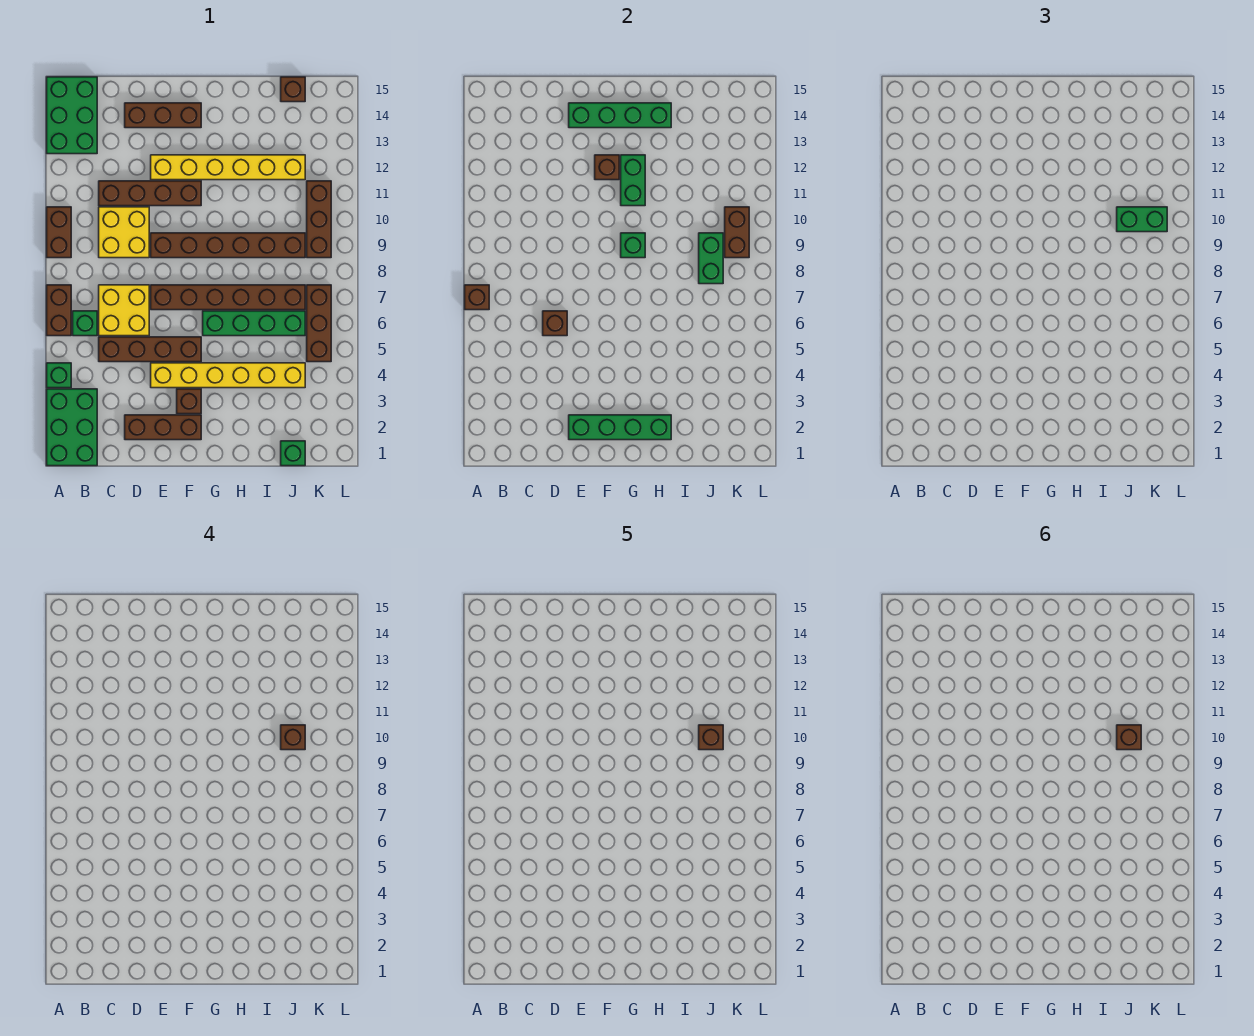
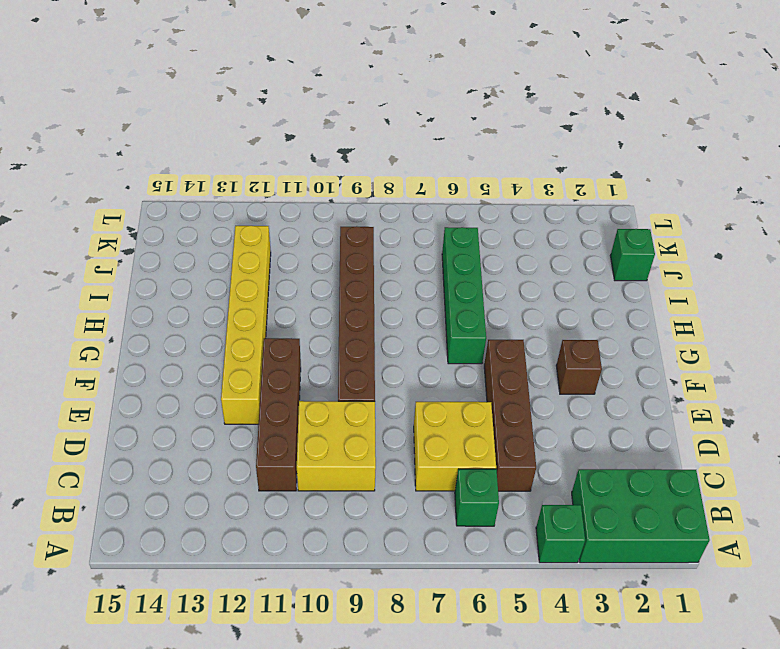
none -> brown 1x2 brick [47,285,71,336]
none -> brown 1x2 brick [47,207,71,258]
none -> green 2x3 brick [47,77,97,154]
none -> brown 1x3 brick [125,415,201,440]

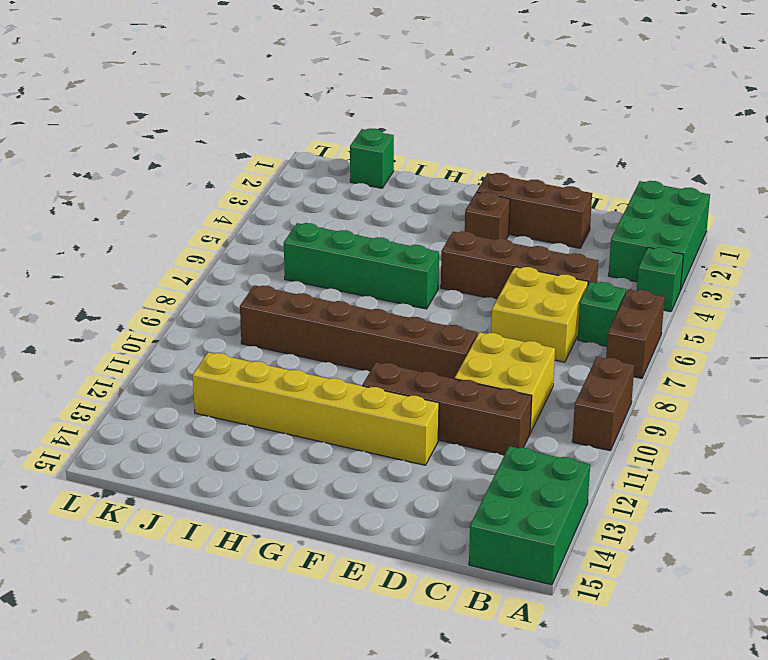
none -> brown 1x3 brick [125,103,201,128]
none -> yellow 1x6 brick [151,363,305,388]
none -> brown 1x6 brick [151,285,305,310]
none -> brown 1x1 brick [281,77,305,102]

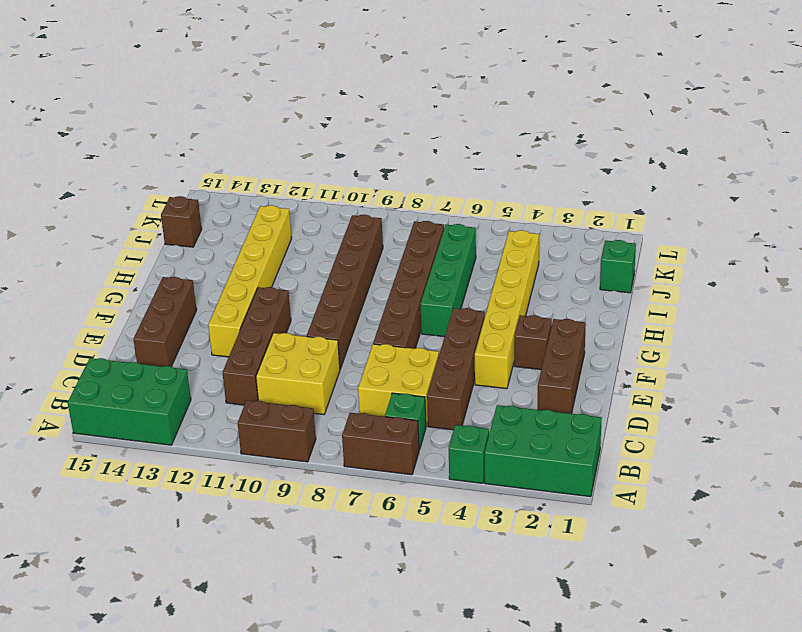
none -> brown 1x3 brick [307,285,331,362]
none -> brown 1x3 brick [307,181,331,258]
none -> brown 1x1 brick [465,285,489,310]
none -> brown 1x1 brick [543,311,567,336]

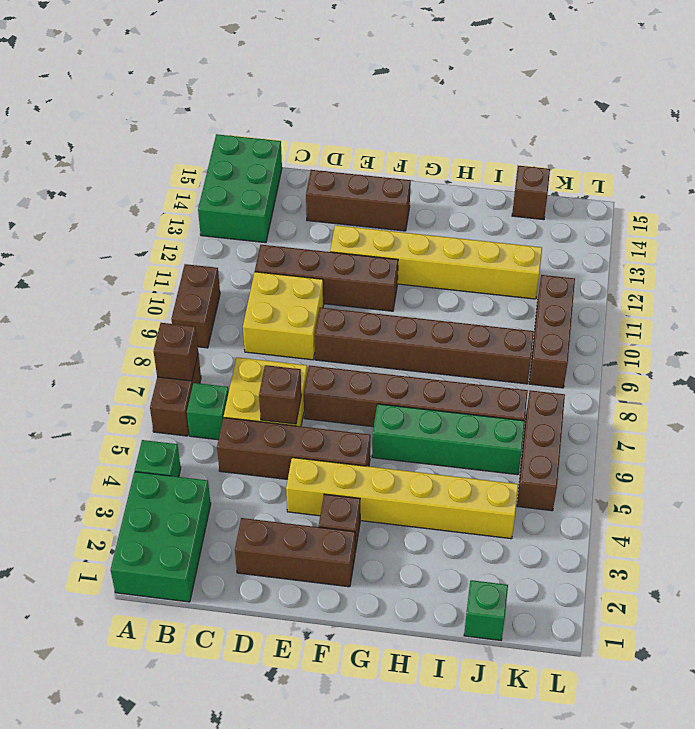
none -> green 1x4 brick [569,415,671,440]
none -> green 1x4 brick [569,103,671,128]
none -> brown 1x1 brick [595,155,619,180]
none -> green 1x1 brick [621,233,645,258]

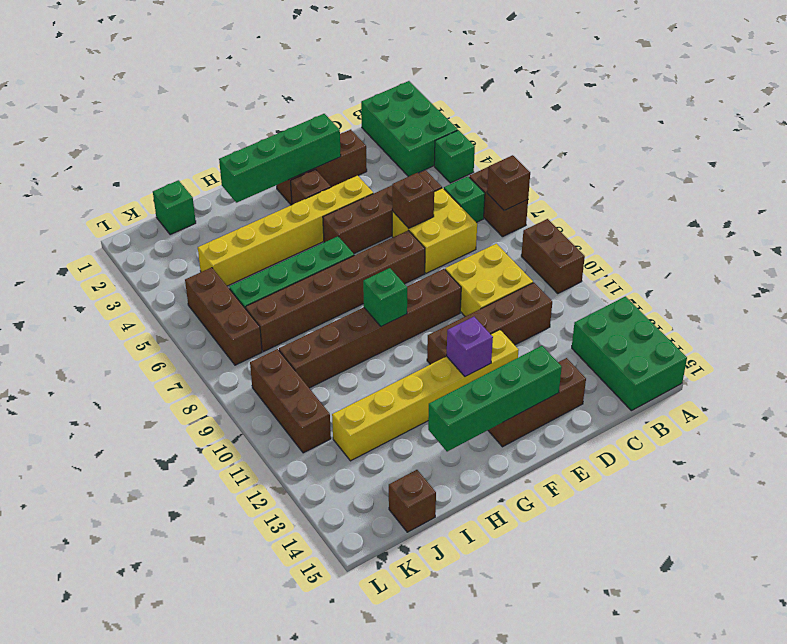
purple 1x1 brick [447,317,493,376] -> brown 1x1 brick [595,155,619,180]
none -> green 1x2 brick [621,155,645,206]
none -> green 1x2 brick [699,233,723,284]
none -> brown 1x2 brick [725,207,749,258]
none -> green 1x2 brick [1117,207,1167,232]

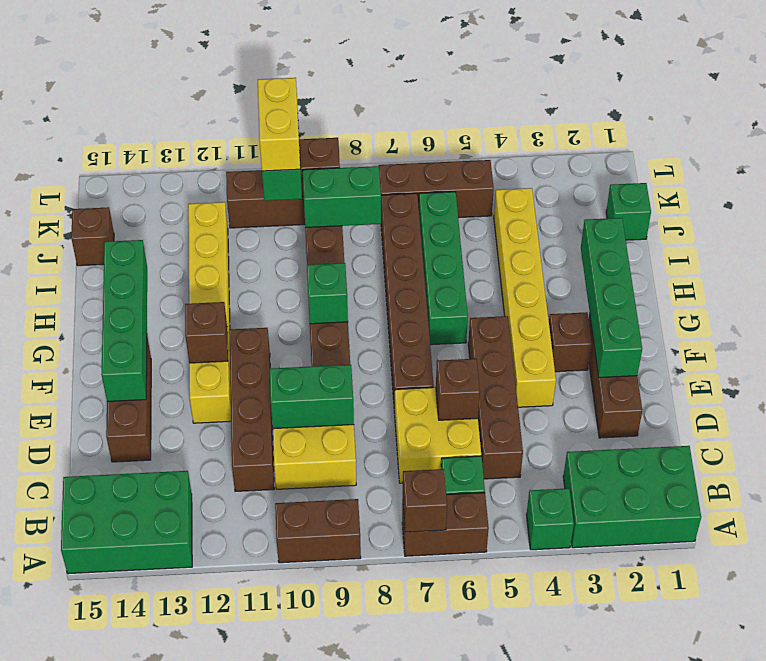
green 1x2 brick [270,365,354,429] -> green 1x2 brick moved to [621,155,645,206]
yellow 1x2 brick [258,78,300,171] -> brown 1x1 brick [281,725,305,750]
none -> brown 1x1 brick [699,725,723,750]
none -> brown 1x1 brick [1117,725,1141,750]

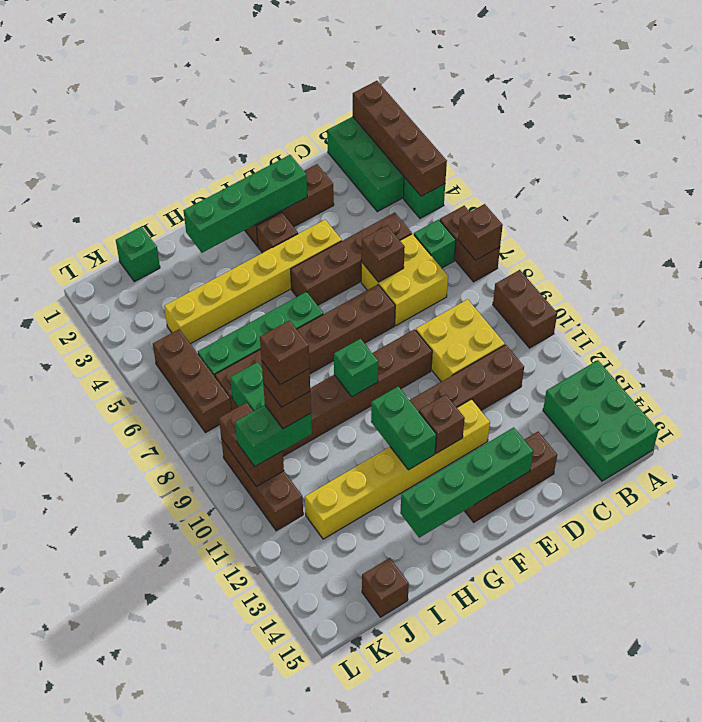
brown 1x4 brick [353,81,447,196] -> none

